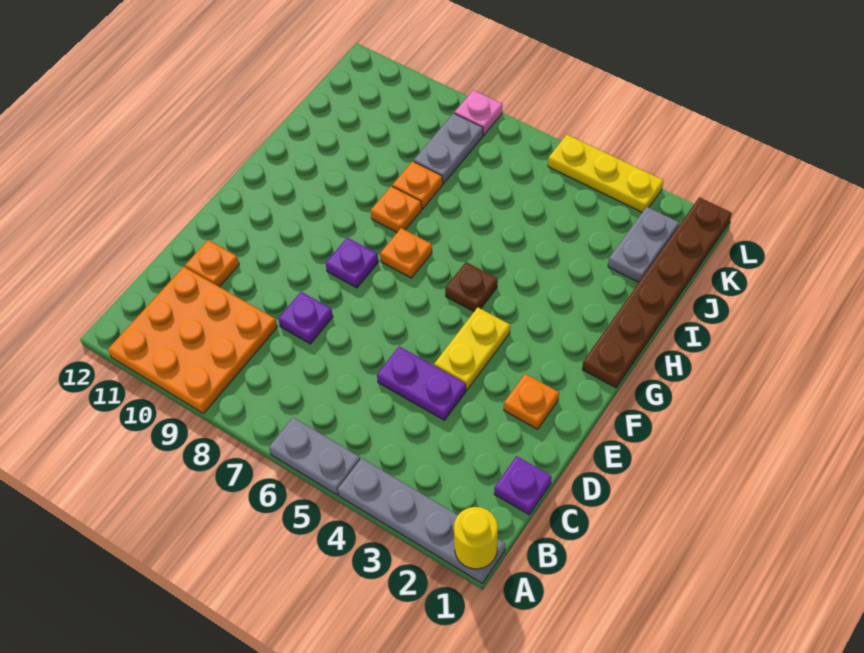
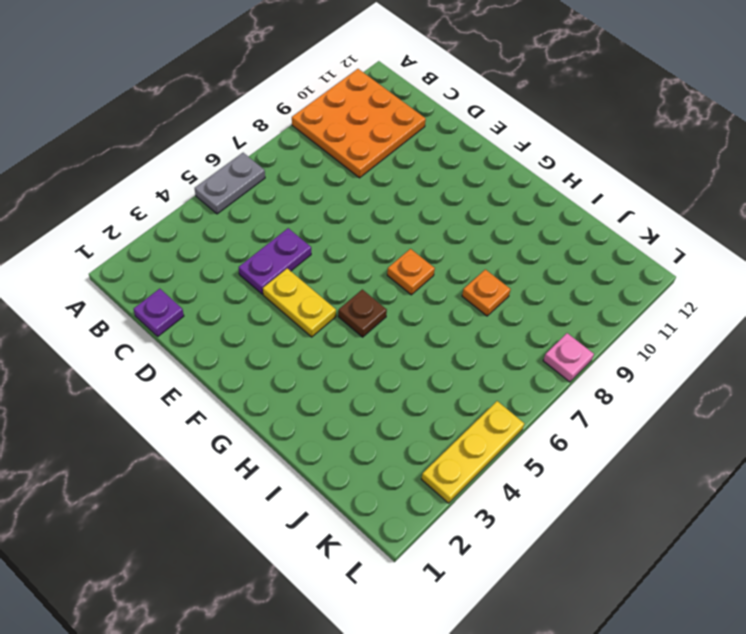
none -> grey 1x4 plate [338,458,505,583]
none -> purple 1x1 plate [278,292,333,344]
none -> orange 1x1 plate [185,240,239,287]

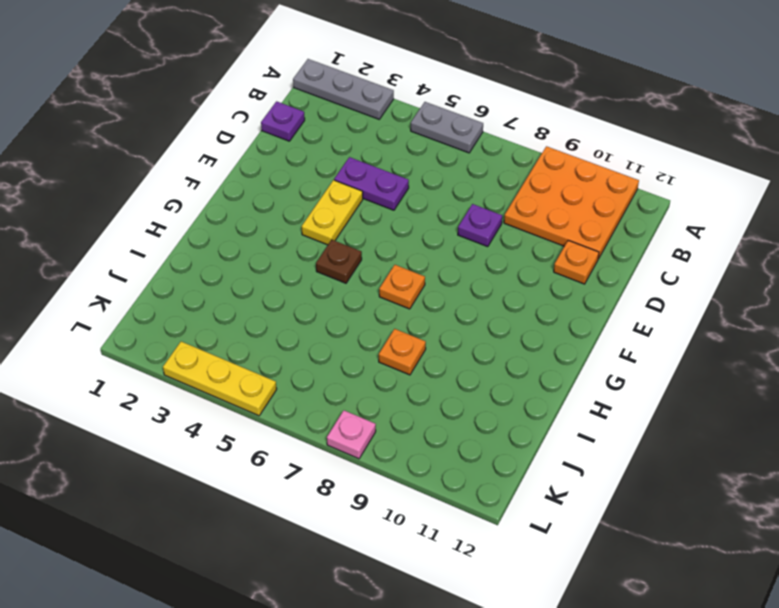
grey 1x3 plate [293,59,394,119] -> grey 1x4 plate [338,458,505,583]
none -> orange 1x1 plate [504,374,559,429]
none -> purple 1x1 plate [326,238,378,288]
none -> brown 1x6 plate [582,197,732,388]

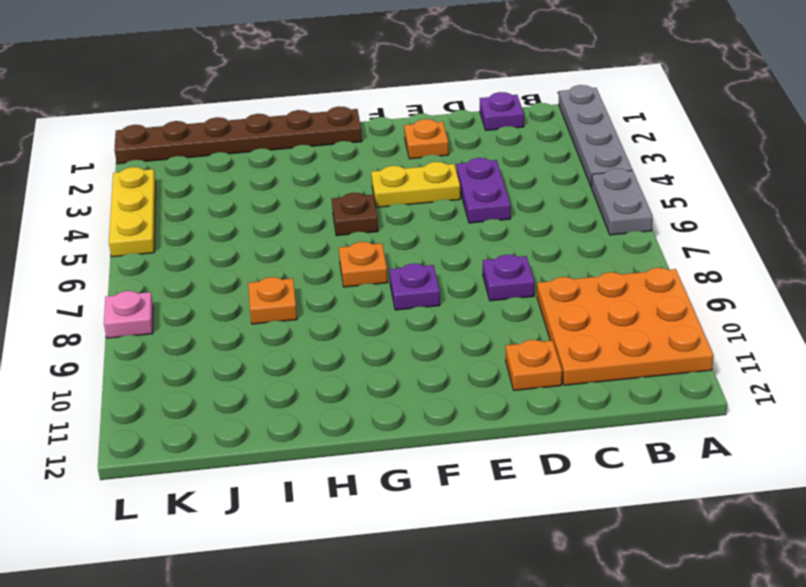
none -> orange 1x1 plate [371,186,422,232]
none -> grey 1x2 plate [608,207,679,282]
none -> grey 1x2 plate [414,113,483,184]

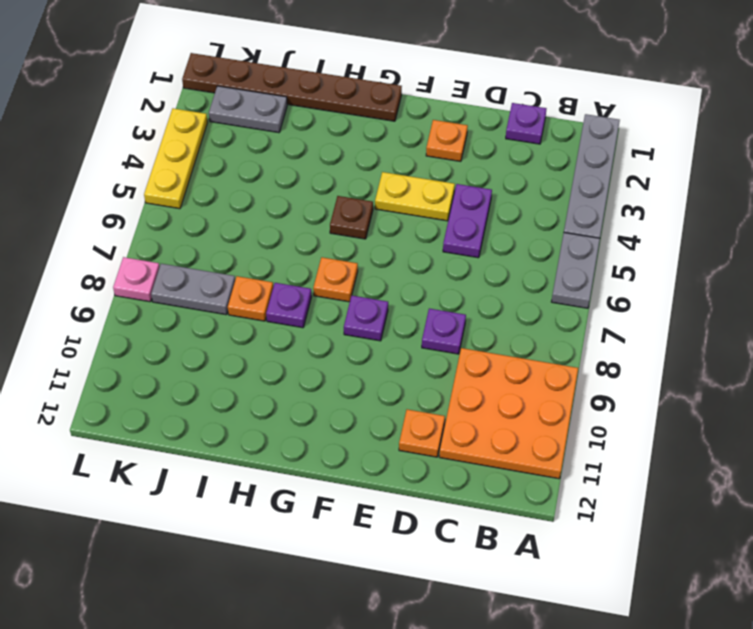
purple 1x1 plate [266,283,312,328] -> orange 1x1 plate [371,186,422,232]
none -> yellow 1x1 round brick [454,507,498,569]

